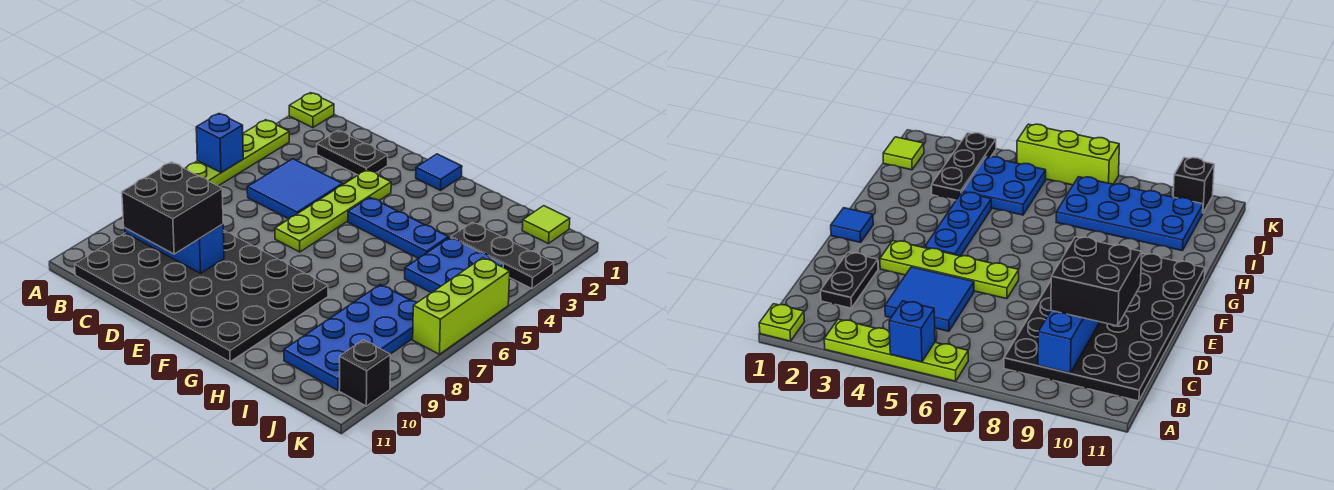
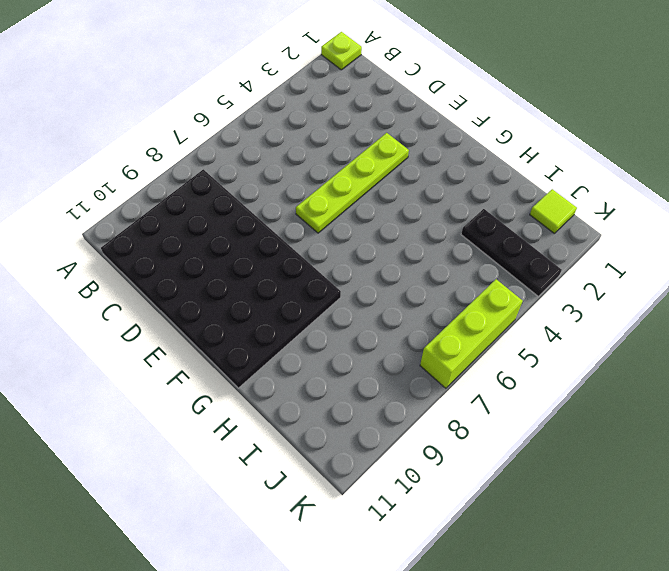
none -> lime 1x4 plate [185,120,289,186]
none -> black 1x2 plate [317,131,388,175]
none -> blue 2x2 tile [247,159,343,219]

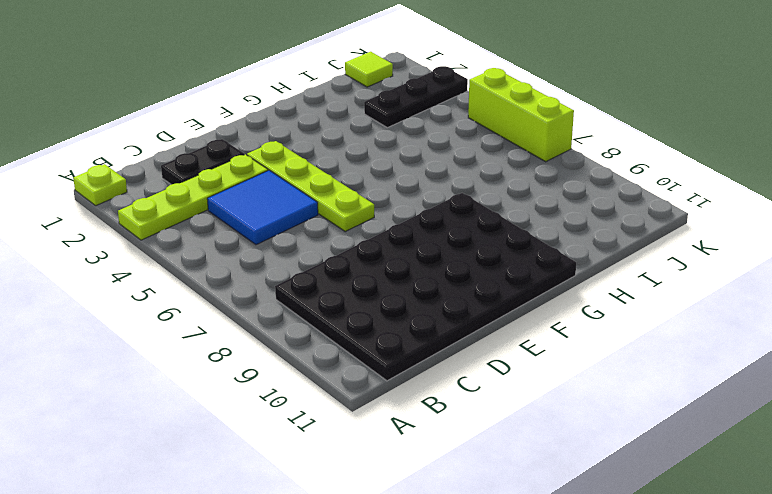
lime 1x4 plate [118,154,268,240] -> lime 1x4 plate turned to [185,120,289,186]
none -> blue 1x1 tile [416,154,462,190]
none -> blue 1x3 plate [348,197,448,259]
none -> blue 2x2 plate [405,238,503,293]

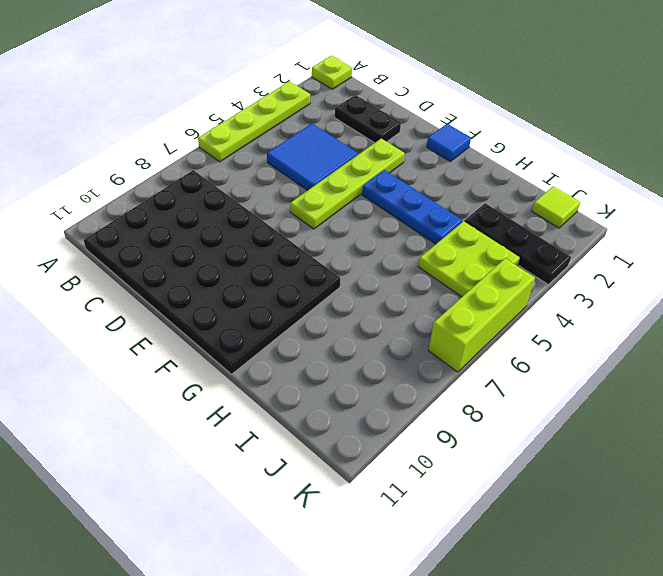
lime 2x2 plate [418,221,520,297] -> blue 2x2 plate [405,238,503,293]
none -> blue 2x4 plate [284,285,417,391]
none -> black 1x1 brick [339,340,390,406]
none -> blue 1x1 brick [196,114,243,173]

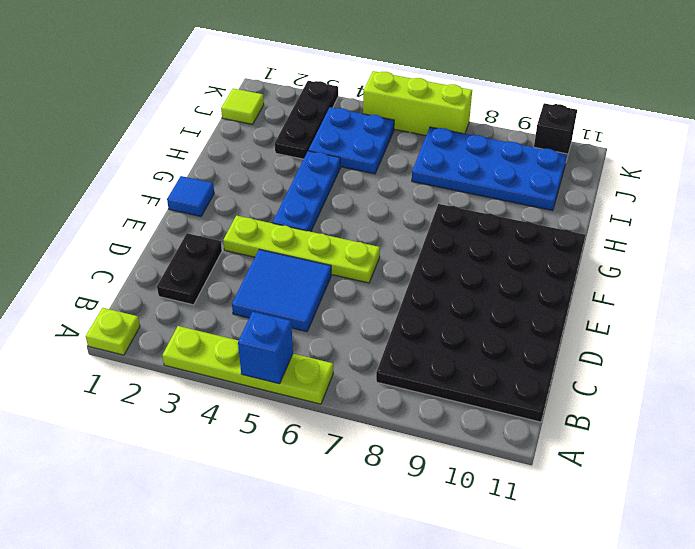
none -> blue 1x3 brick [125,224,224,273]
none -> black 2x2 brick [122,162,223,254]

